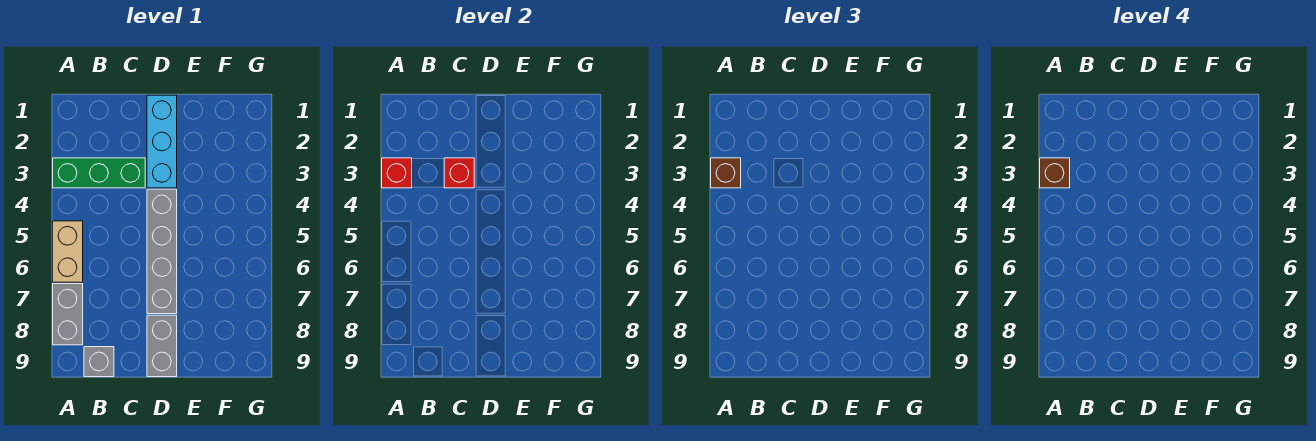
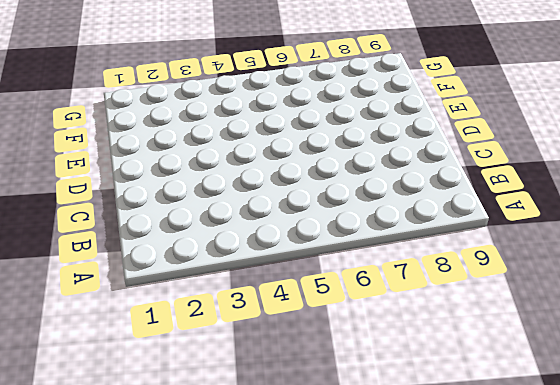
none -> green 1x3 brick [53,158,145,188]
none -> tan 1x2 brick [53,221,83,282]

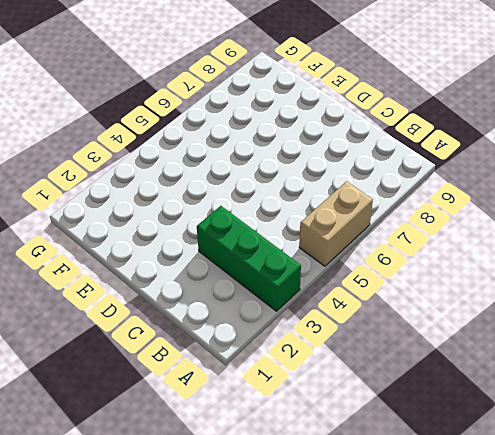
none -> grey 1x2 brick [53,284,83,345]
none -> grey 1x1 brick [84,347,114,377]

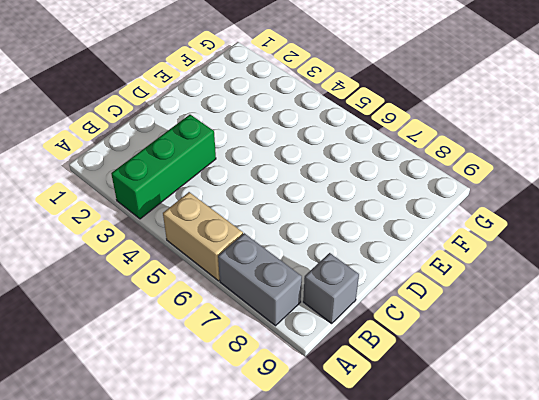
none -> cyan 1x3 brick [147,95,177,188]
none -> grey 1x4 brick [147,189,177,314]

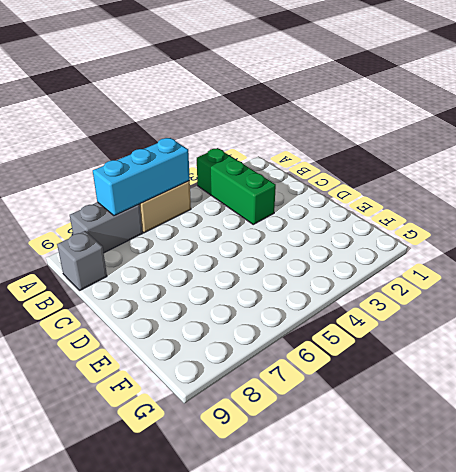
cyan 1x3 brick [93,138,190,216] -> cyan 1x3 brick moved to [147,95,177,188]
none -> grey 1x4 brick [147,189,177,314]
none -> grey 1x2 brick [147,315,177,377]

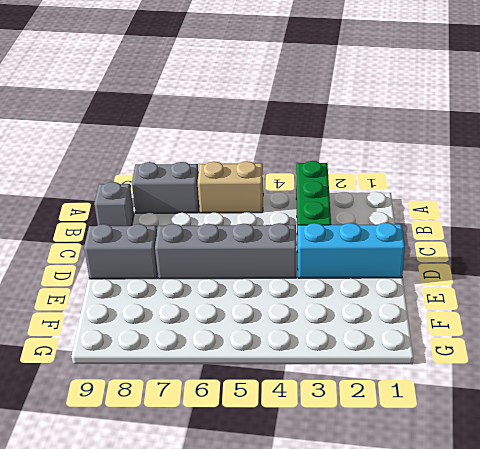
none -> red 1x1 brick [382,158,412,188]
none -> red 1x1 brick [444,158,474,188]

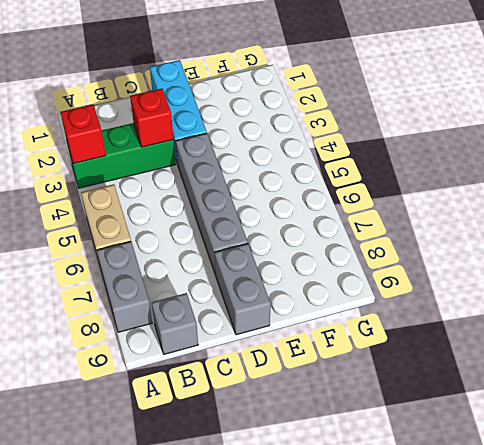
none -> brown 1x1 brick [711,158,741,188]
none -> brown 1x1 brick [1040,158,1070,188]

